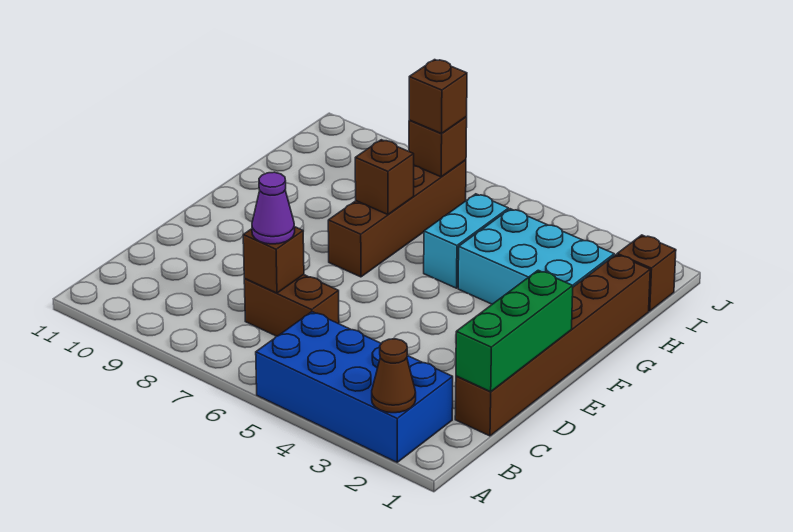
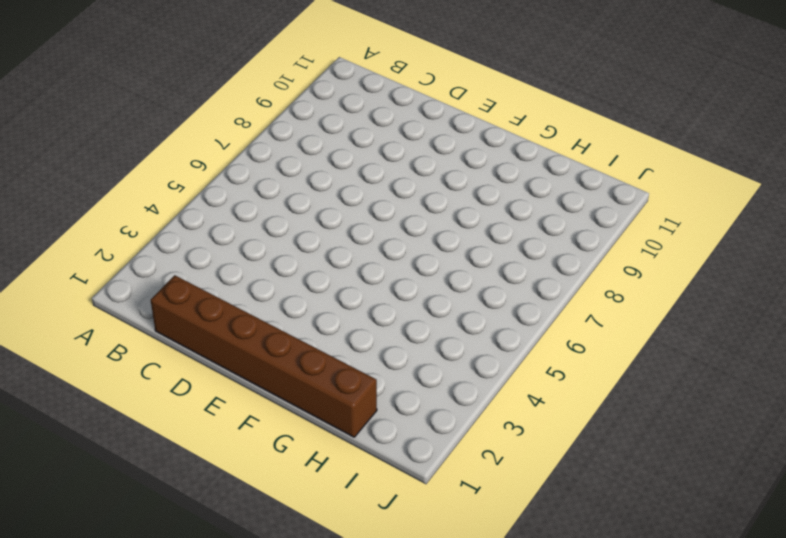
none -> blue 2x4 brick [256,312,453,462]
none -> brown 1x2 brick [244,275,339,336]
none -> brown 1x4 brick [328,160,466,277]

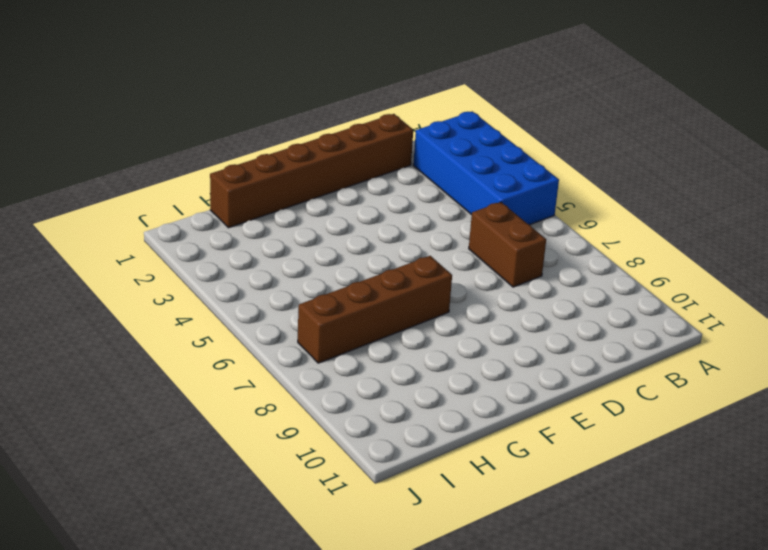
none -> cyan 2x3 brick [458,209,614,304]
none -> cyan 1x2 brick [424,194,509,288]
none -> brown 1x1 brick [617,235,676,311]

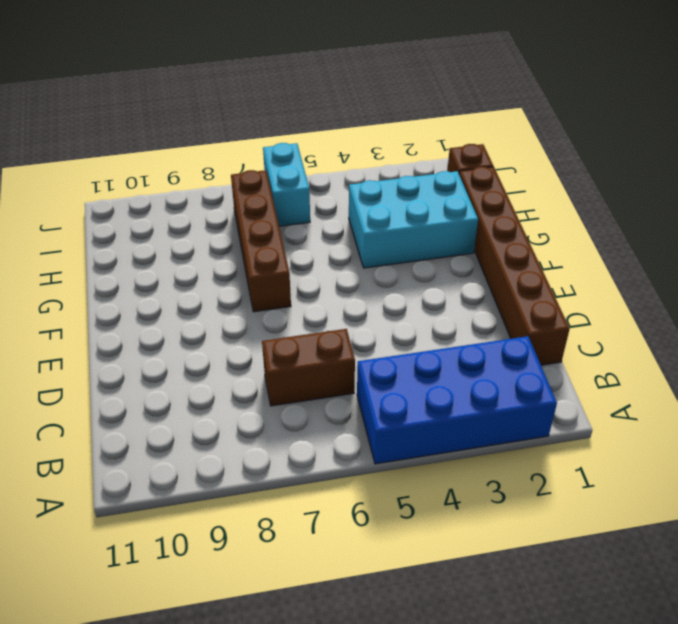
cyan 1x2 brick [263,143,310,226] -> cyan 1x2 brick moved to [424,194,509,288]
none -> brown 1x1 cone [372,339,416,413]
none -> green 1x3 brick [456,270,573,392]
none -> brown 1x1 brick [243,227,304,293]

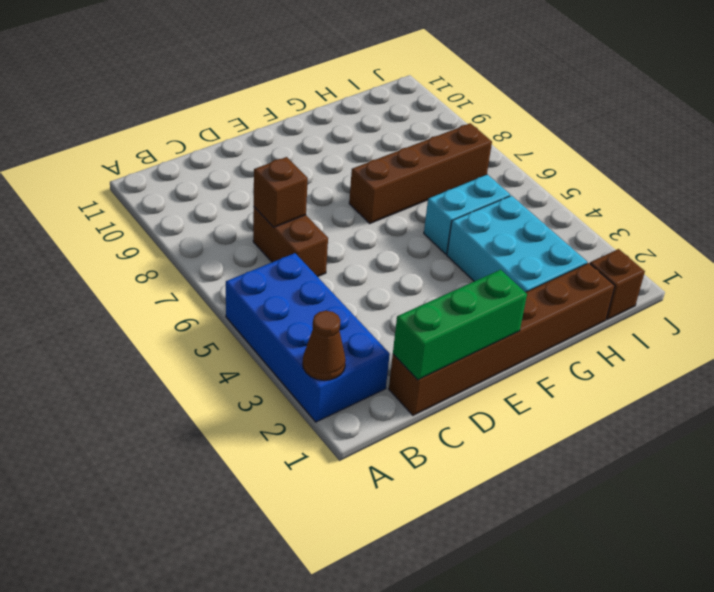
none -> brown 1x1 brick [355,140,414,215]
none -> brown 1x1 brick [409,117,467,177]
none -> purple 1x1 cone [252,172,295,244]

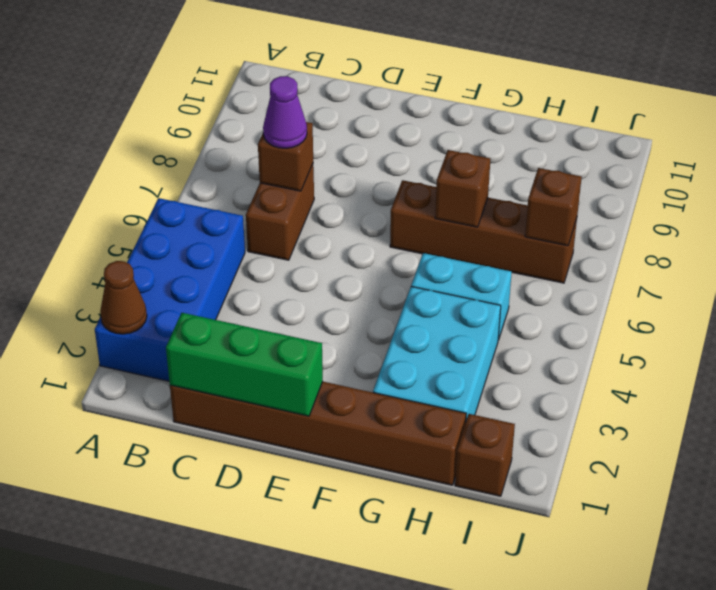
none -> brown 1x1 brick [409,60,467,134]

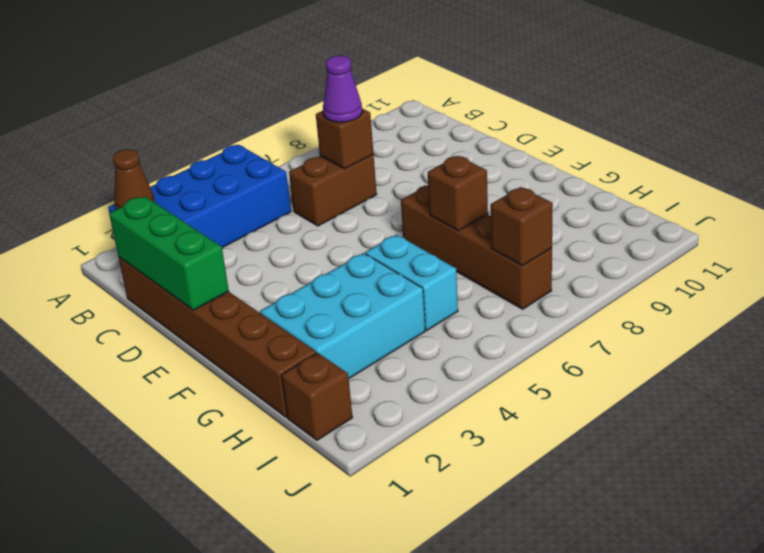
none -> brown 1x1 brick [409,60,467,134]

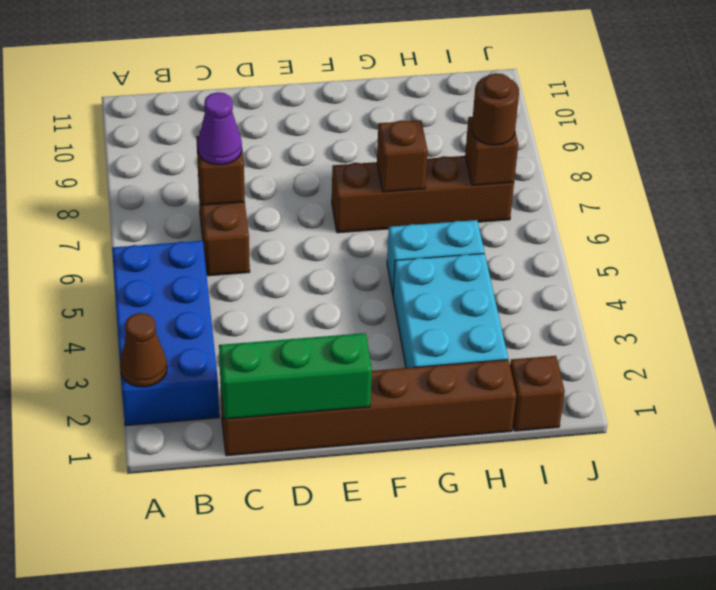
brown 1x1 round brick [472,73,519,145] -> brown 1x1 brick [409,60,467,134]

